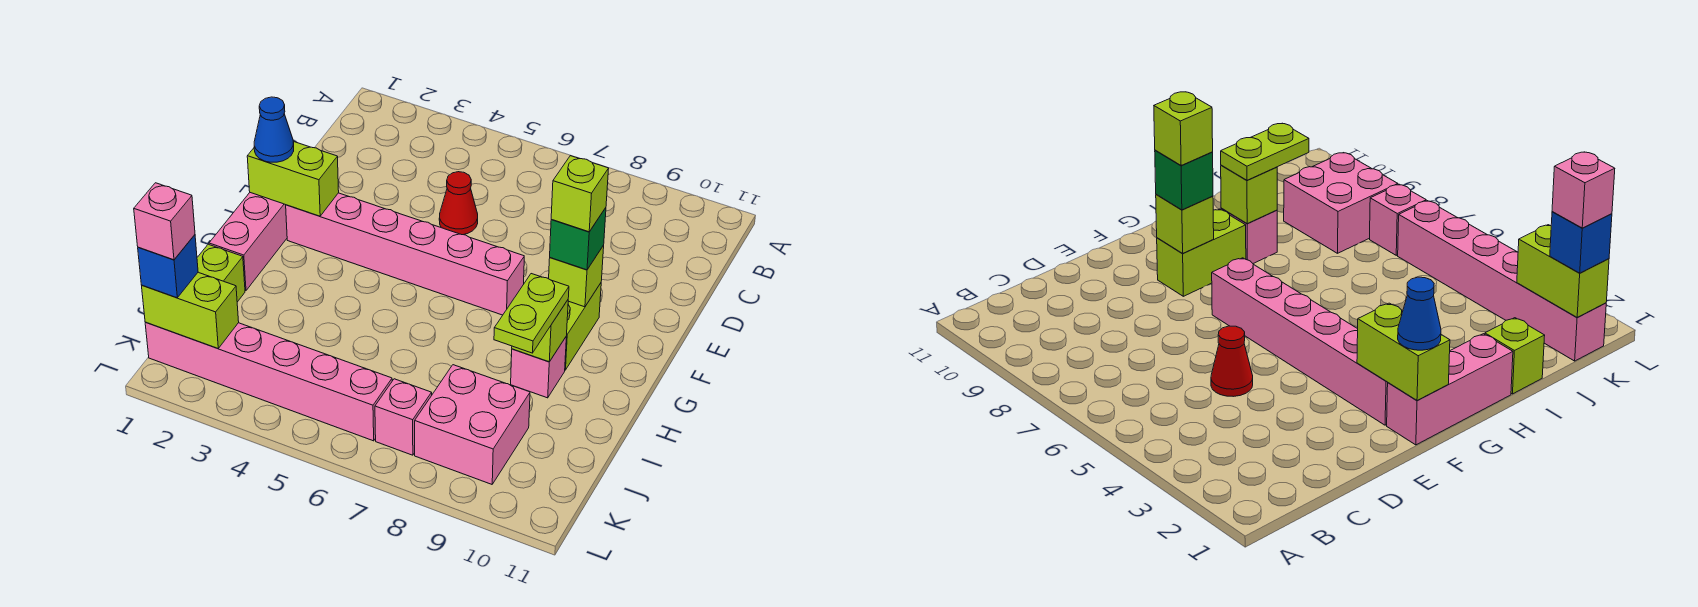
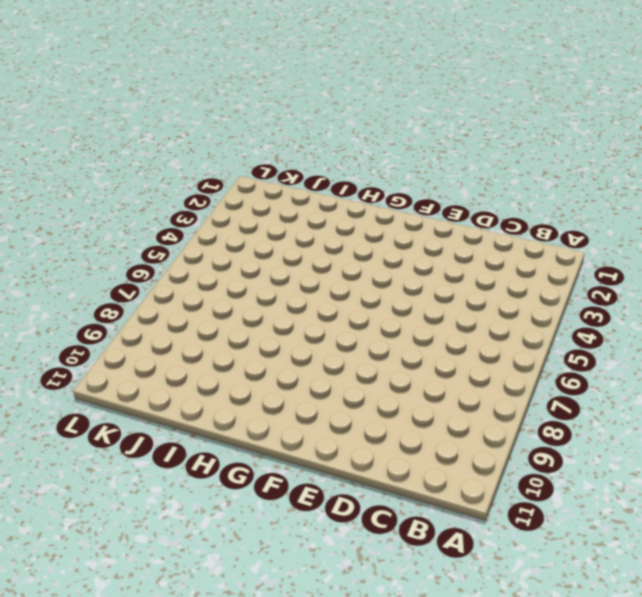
none -> red 1x1 cone [439,172,478,235]
none -> pink 1x3 brick [209,193,287,291]
none -> pink 1x6 brick [286,193,524,315]

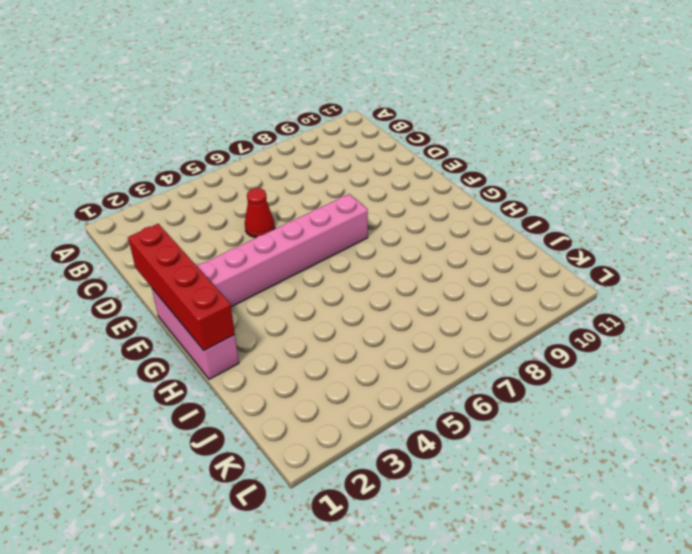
red 1x4 brick [128,224,235,350] -> lime 1x2 brick [247,141,339,216]
none -> lime 1x2 brick [565,283,601,370]
none -> pink 1x1 brick [511,337,566,398]
none -> lime 1x1 brick [197,244,245,302]

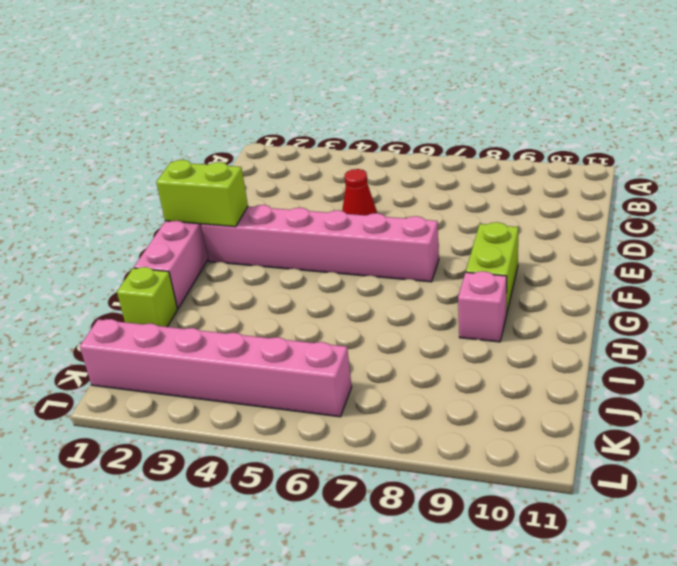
none -> pink 2x2 brick [415,365,530,484]
none -> pink 1x1 brick [375,379,432,455]
none -> lime 1x1 brick [549,245,604,307]

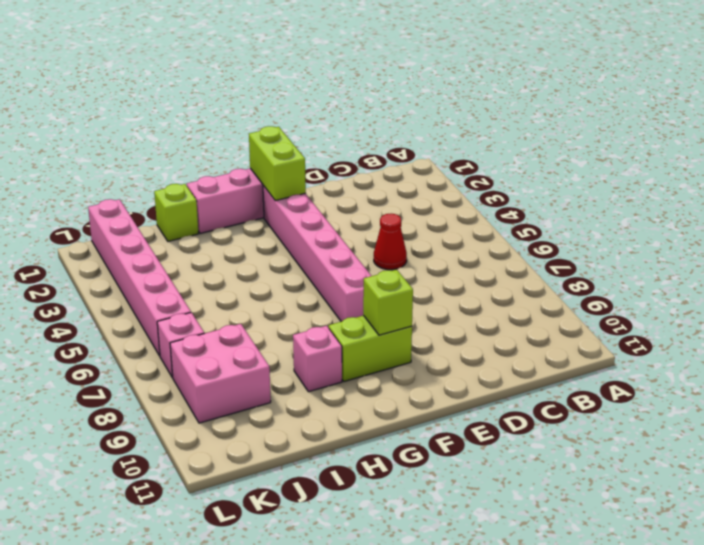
none -> lime 1x1 brick [512,300,568,362]
none -> lime 1x2 brick [142,272,239,348]
none -> blue 1x1 cone [254,97,294,162]

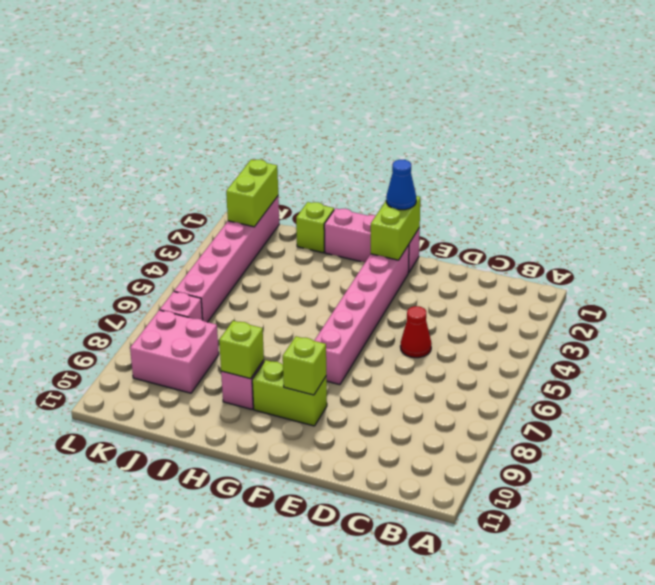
none -> green 1x1 brick [550,208,606,270]
none -> lime 1x2 plate [494,274,569,353]
none -> blue 1x1 brick [138,235,198,298]

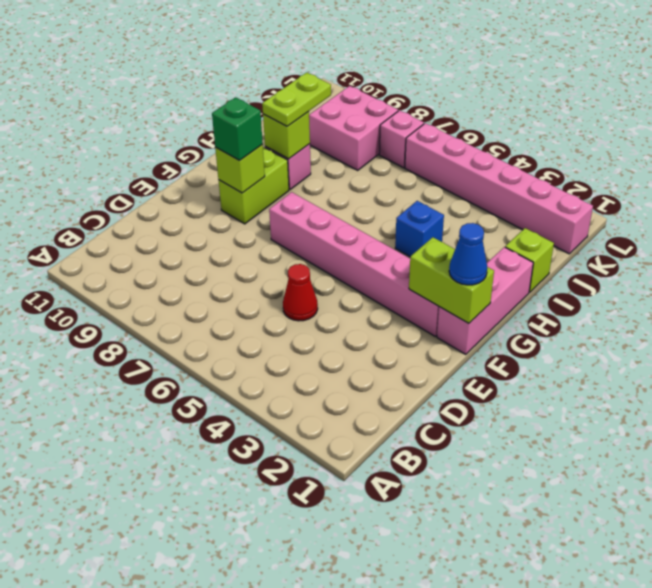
blue 1x1 brick [395,201,444,257] -> blue 1x1 brick moved to [138,235,198,298]
none -> lime 1x2 brick [142,272,239,348]
none -> lime 1x1 brick [551,156,609,232]
none -> pink 1x1 brick [134,183,195,260]

